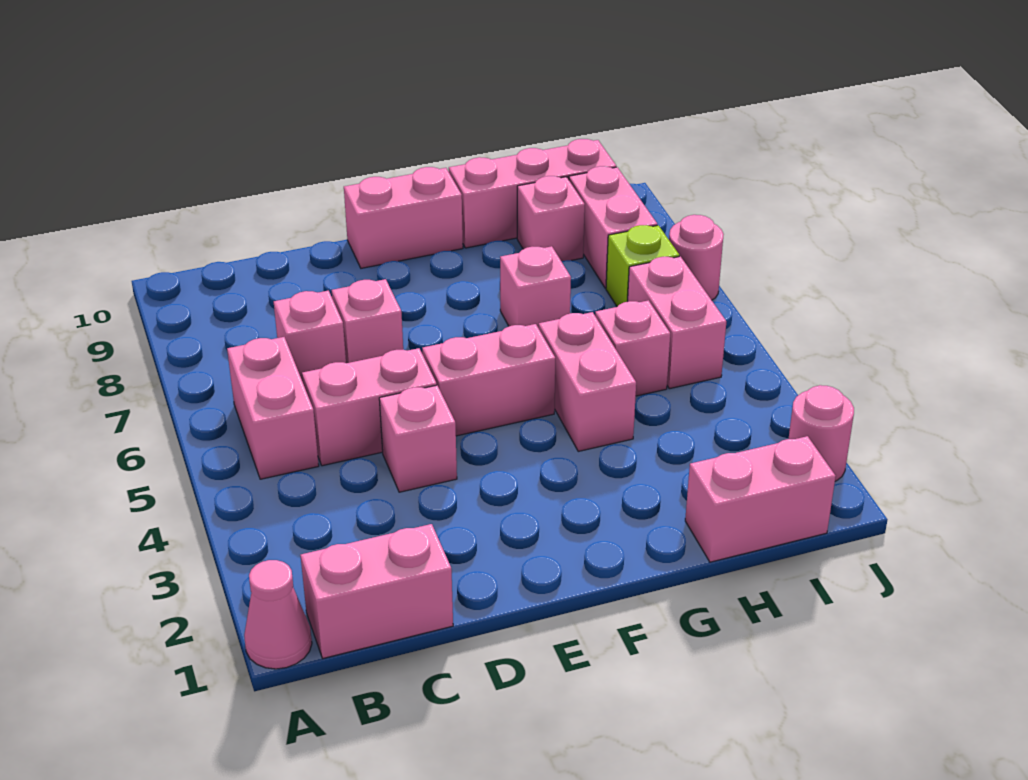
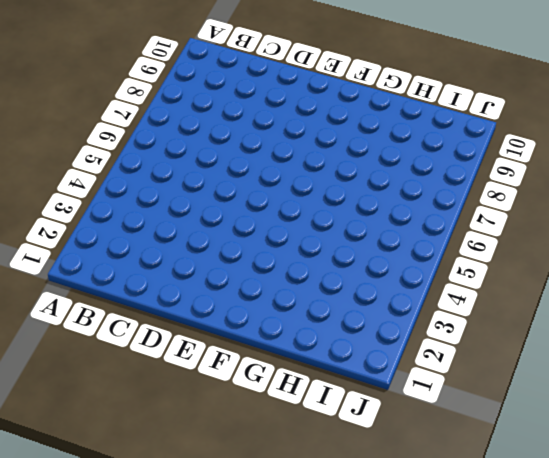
none -> pink 1x1 cone [244,560,312,669]
none -> pink 1x2 brick [301,524,453,658]
none -> pink 1x2 brick [227,337,319,479]

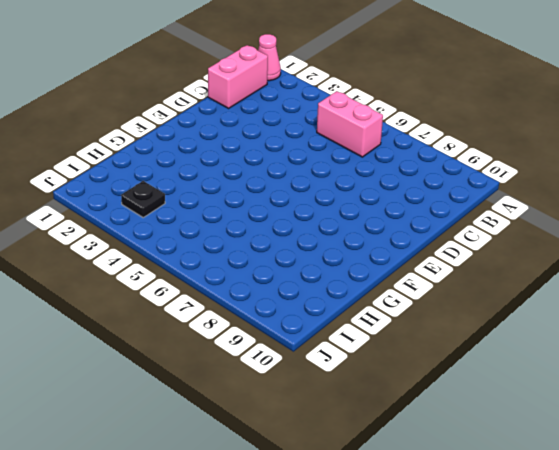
black 1x1 plate [121,181,165,217] -> none
none -> pink 1x2 brick [302,348,437,466]
none -> pink 1x1 brick [274,291,346,382]
none -> pink 1x1 brick [379,385,457,492]

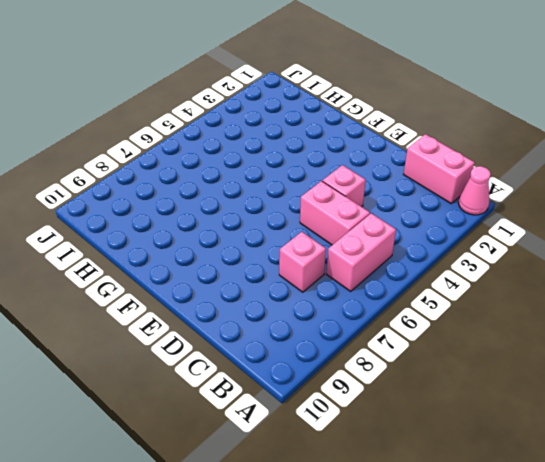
none -> pink 1x1 brick [332,279,403,363]
none -> pink 1x2 brick [422,324,555,436]
none -> pink 1x2 brick [344,167,463,268]

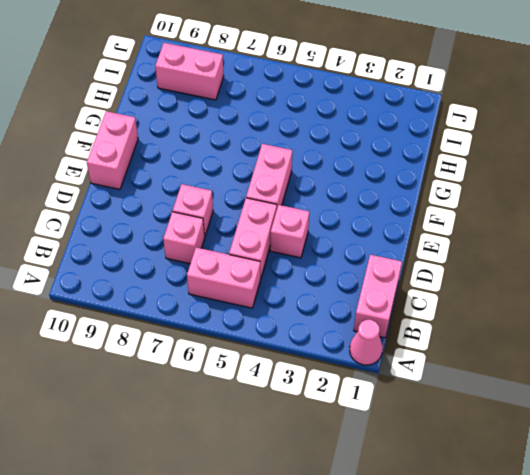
none -> pink 1x2 brick [539,312,636,451]
none -> pink 1x1 brick [500,246,571,328]
none -> pink 1x3 brick [449,139,616,248]

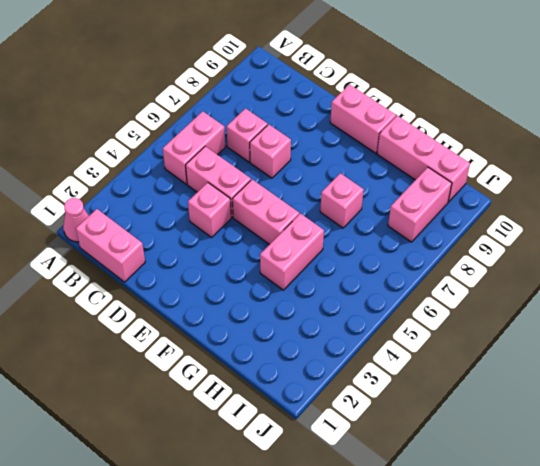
none -> pink 1x2 brick [685,436,836,562]
none -> pink 1x1 brick [595,300,670,396]
none -> pink 1x1 brick [517,176,585,261]

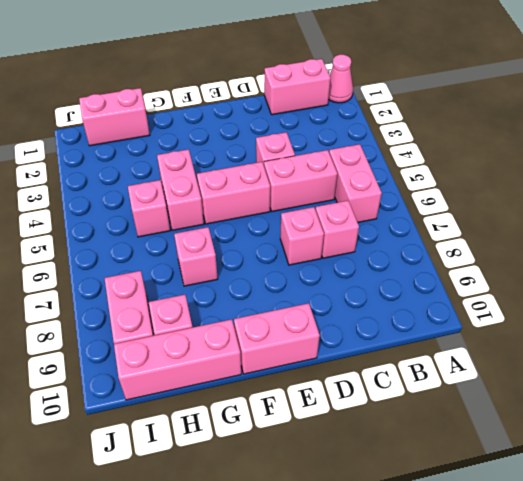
none -> pink 1x2 brick [628,256,726,389]
none -> lime 1x1 brick [606,225,679,306]
none -> pink 1x1 round brick [789,385,854,481]

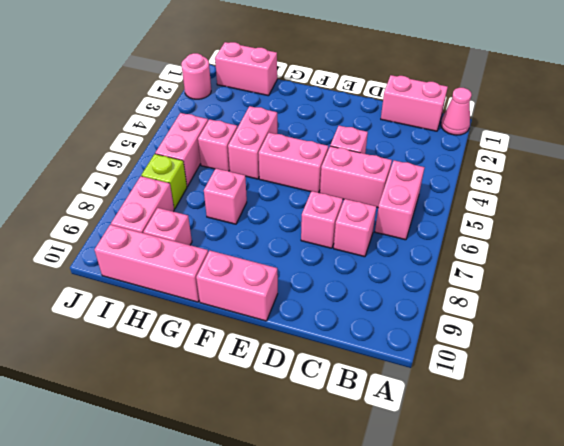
none -> pink 1x1 round brick [669,215,724,300]

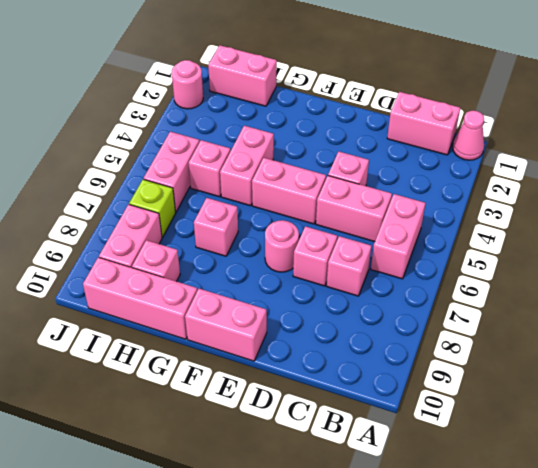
pink 1x1 round brick [265,220,299,272] -> pink 1x1 round brick moved to [669,215,724,300]

